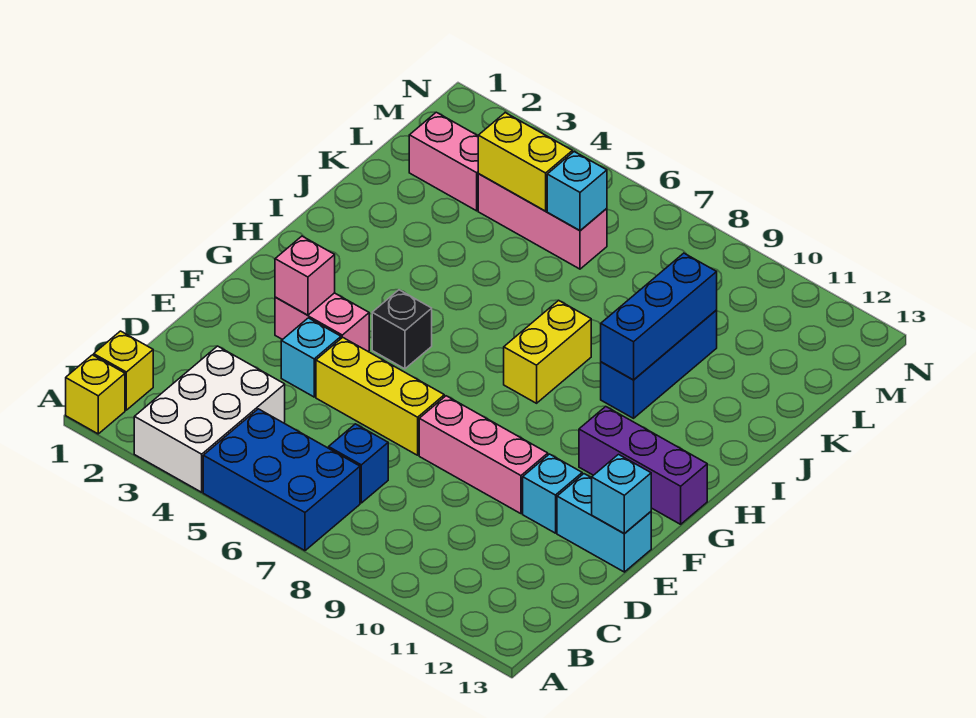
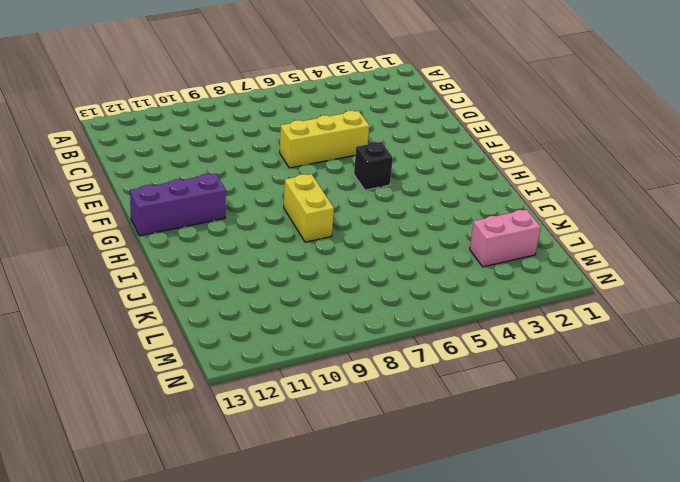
none -> yellow 1x1 brick [66,355,125,434]
none -> white 2x3 brick [134,346,285,492]
none -> blue 2x3 brick [203,409,360,551]

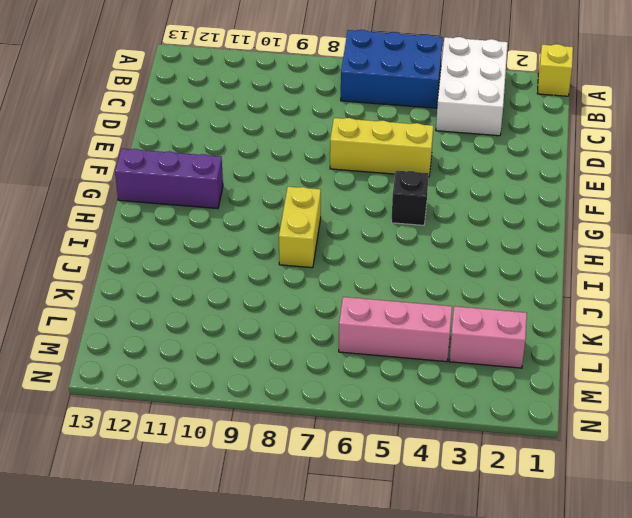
none -> yellow 1x1 brick [94,331,153,410]
none -> blue 1x1 brick [329,424,388,503]
none -> cyan 1x1 brick [281,318,341,397]

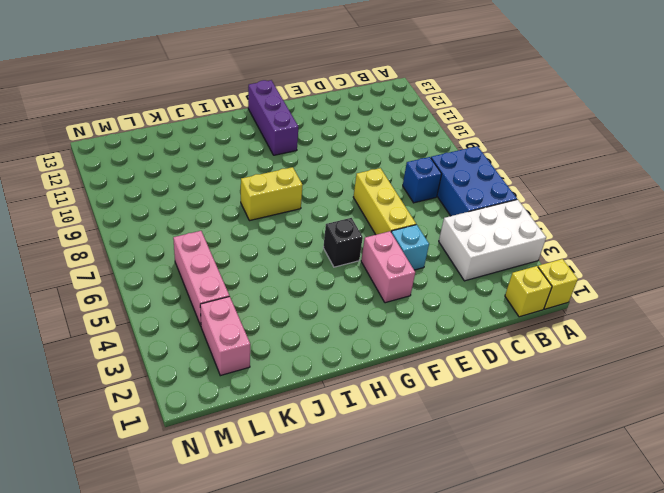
none -> pink 1x3 brick [419,396,548,514]
none -> cyan 1x1 brick [523,454,582,533]
none -> cyan 1x2 brick [557,474,651,572]

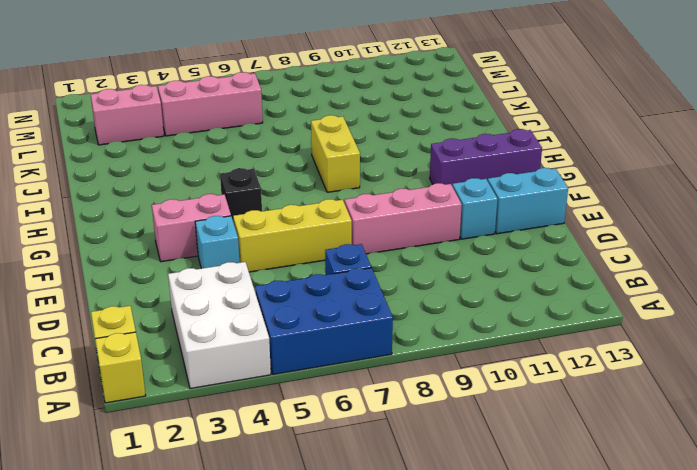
none -> blue 1x3 brick [601,310,717,418]
none -> cyan 1x1 brick [592,455,651,534]
none -> pink 1x1 brick [275,236,335,315]

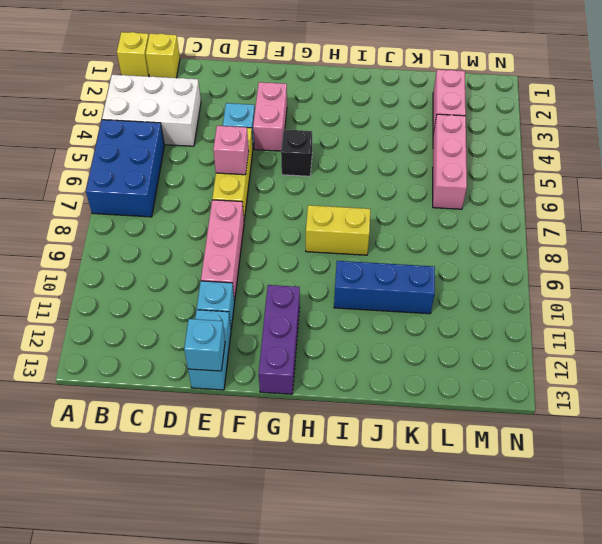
pink 1x1 brick [213,126,249,175] -> pink 1x1 brick moved to [275,236,335,315]
none -> blue 1x1 brick [329,424,388,503]
none -> blue 1x3 brick [601,253,717,380]
none -> yellow 1x2 brick [478,113,572,211]

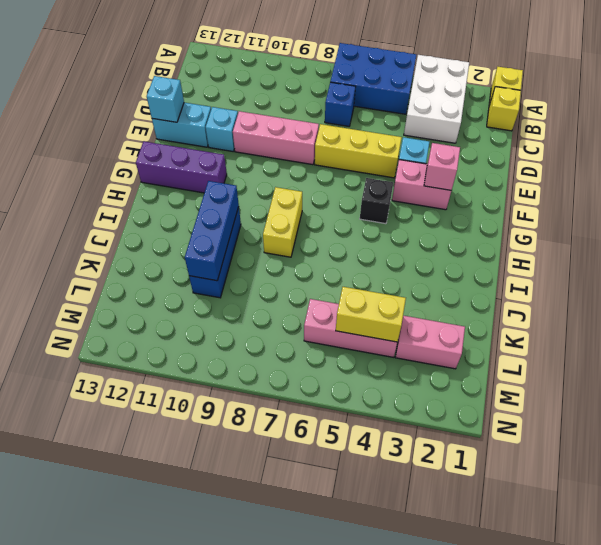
none -> cyan 1x1 brick [547,152,607,231]

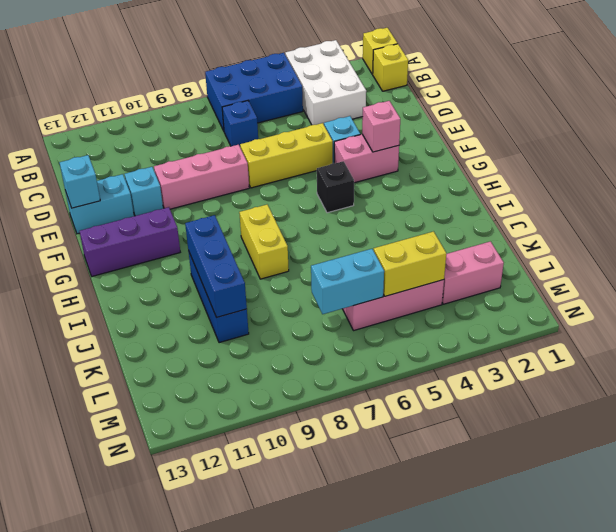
cyan 1x2 brick [311,249,384,314] -> cyan 1x1 brick [547,152,607,231]

